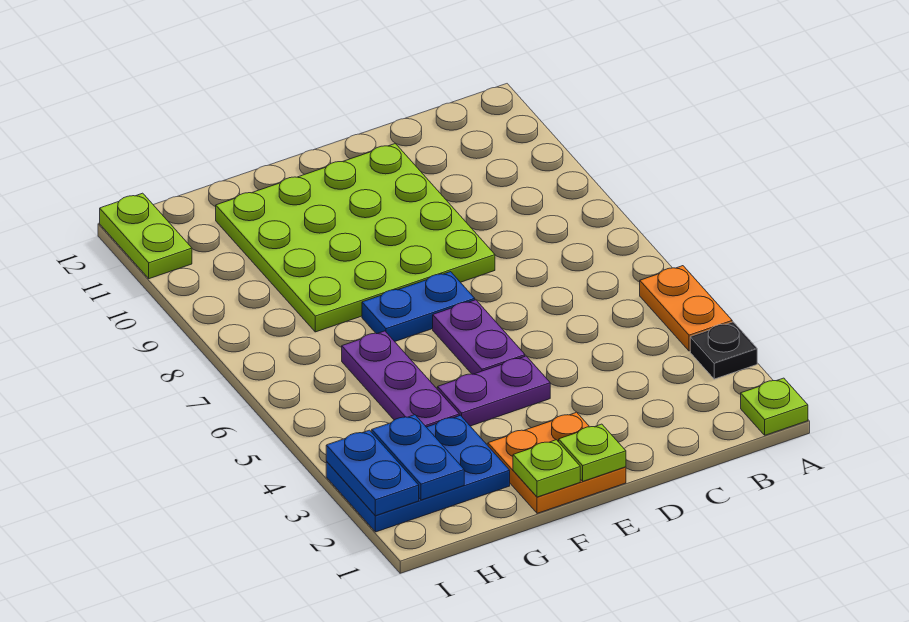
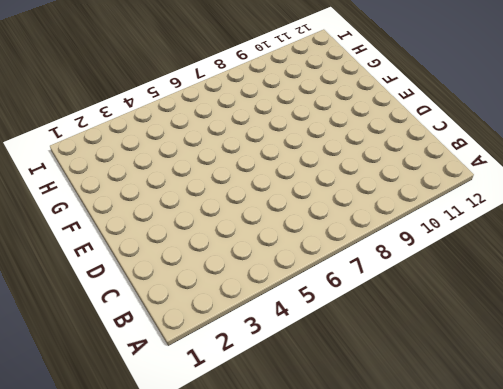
none -> lime 1x1 plate [741,378,808,435]
none -> black 1x1 plate [690,322,757,379]
none -> orange 1x2 plate [640,266,732,351]

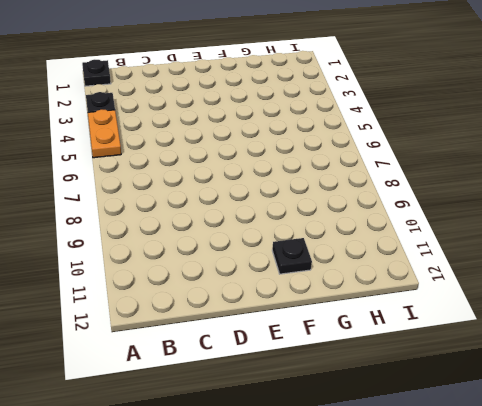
black 1x1 plate [82,60,111,86] -> lime 1x1 plate [741,378,808,435]
black 1x1 plate [272,238,312,274] -> lime 4x4 plate [216,143,495,332]
none -> orange 2x2 plate [488,412,626,513]
none -> purple 1x2 plate [438,356,550,426]
none -> purple 1x2 plate [433,300,525,374]

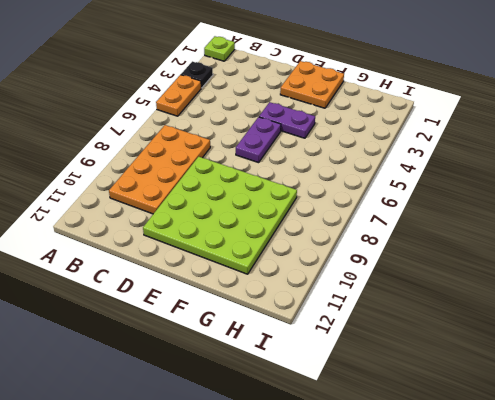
orange 2x4 plate [109,125,210,214] -> none
none -> blue 1x2 plate [362,272,475,342]
none -> blue 2x3 plate [326,415,510,532]
none -> purple 1x3 plate [342,331,459,427]

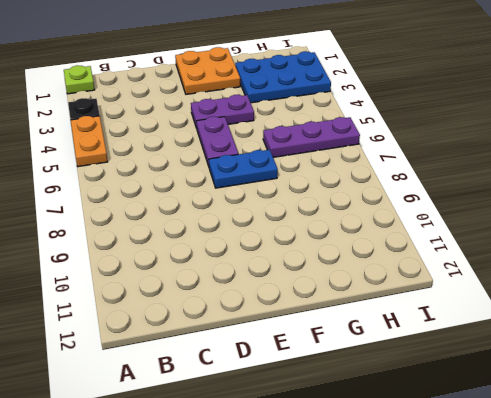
purple 1x3 plate [263,117,360,157] -> purple 1x3 plate turned to [342,331,459,427]
none -> lime 4x4 plate [216,143,495,332]
none -> lime 1x2 plate [100,193,192,279]
none -> lime 1x1 plate [559,424,626,481]

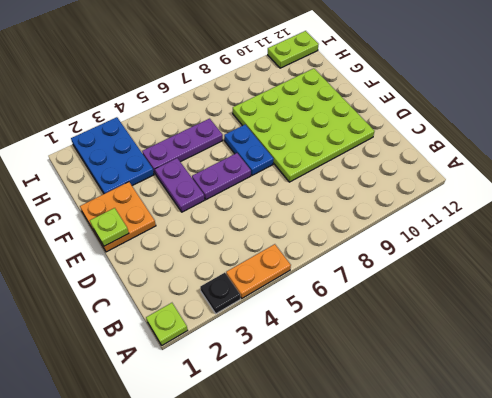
none -> lime 1x1 plate [513,440,580,497]
none -> blue 1x2 plate [372,415,464,500]
none -> blue 1x2 plate [326,430,419,516]

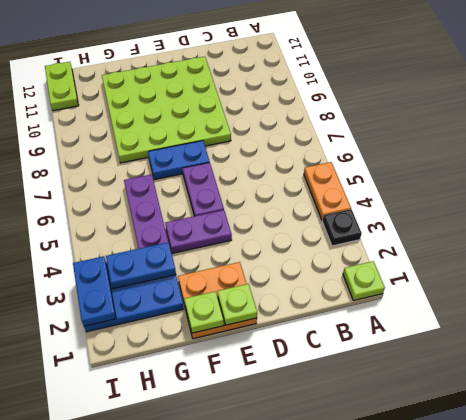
blue 1x2 plate [106,242,176,289] -> blue 1x2 plate turned to [372,415,464,500]

